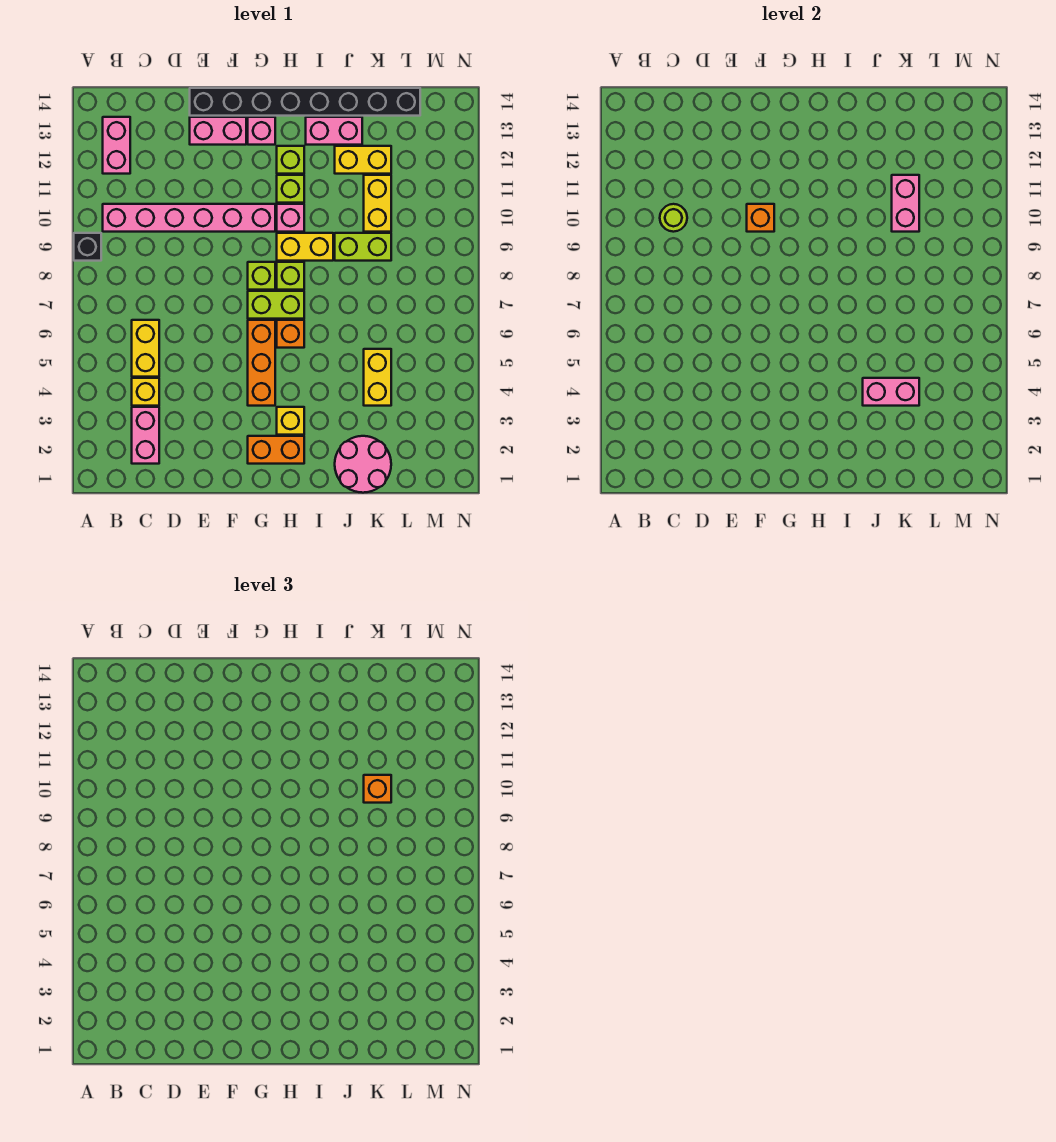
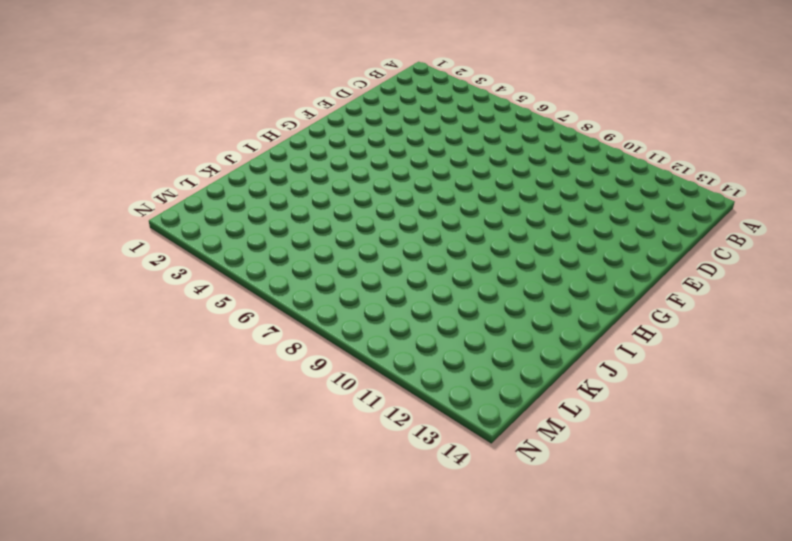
none -> black 1x1 brick [74,233,101,261]
none -> pink 1x6 brick [103,204,275,232]
none -> pink 1x2 brick [103,117,130,174]
none -> pink 1x2 brick [132,407,159,464]

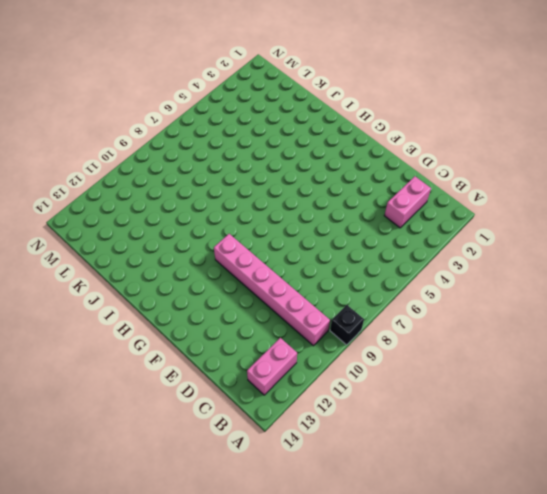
none -> yellow 1x1 brick [132,378,159,406]
none -> yellow 1x2 brick [132,320,159,377]
none -> pink 1x2 brick [190,117,246,145]
none -> black 1x8 brick [190,88,420,116]

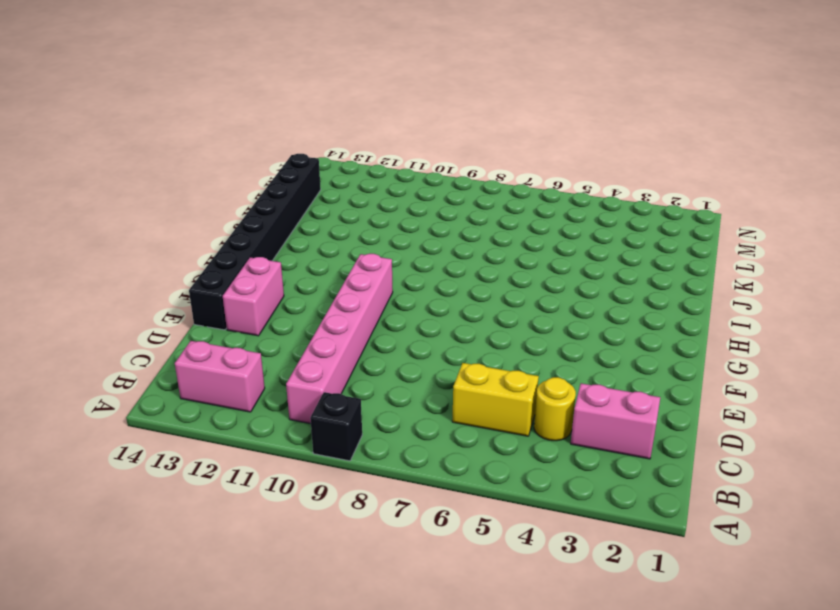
yellow 1x1 round brick [534,377,576,441] -> yellow 1x1 brick [132,378,159,406]
none -> orange 1x2 brick [248,436,304,464]
none -> orange 1x3 brick [248,320,275,406]
none -> lime 1x2 brick [248,291,304,319]
none -> lime 1x1 brick [248,262,275,290]

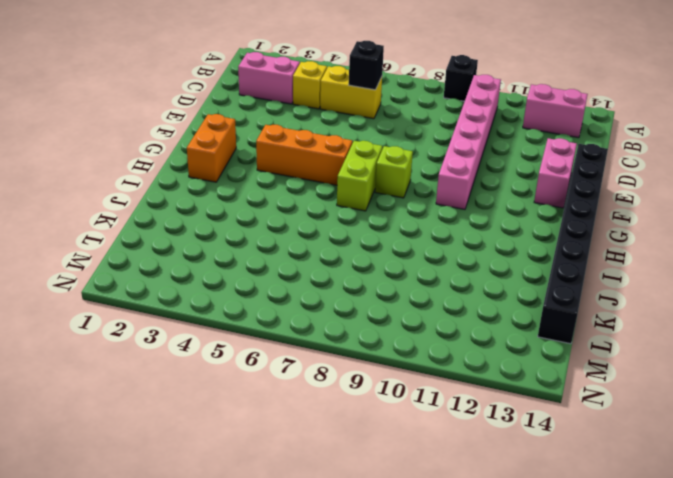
black 1x1 brick [349,41,384,90] -> none
none -> pink 1x1 brick [248,117,275,145]
none -> yellow 1x1 brick [277,407,304,435]
none -> orange 1x1 brick [277,320,304,348]
none -> lime 1x1 brick [277,262,304,290]

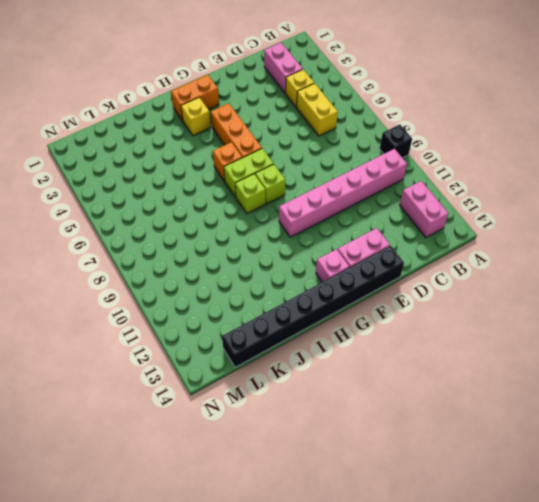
none -> yellow 1x2 brick [277,233,333,261]
none -> pink 1x1 brick [277,204,304,232]
none -> lime 1x1 brick [277,175,304,203]
none -> lime 1x1 brick [277,146,304,174]

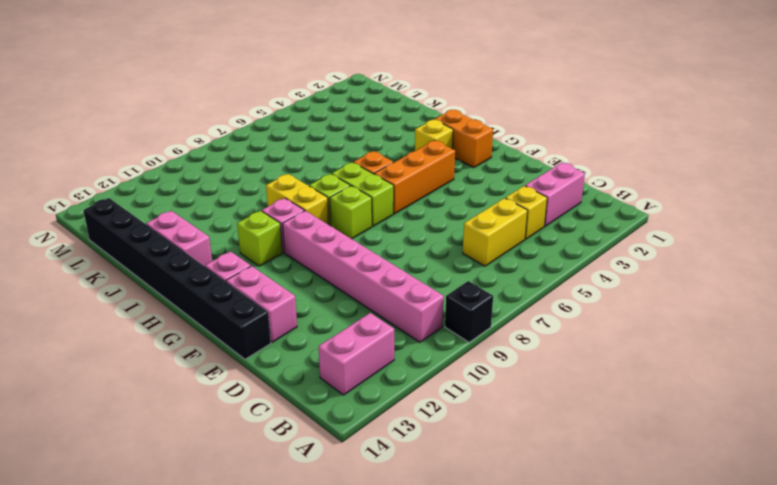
none -> lime 1x1 brick [277,146,304,174]
none -> pink 2x2 round brick [335,436,391,493]
none -> lime 1x2 brick [335,233,391,261]
none -> yellow 1x2 brick [335,146,391,174]

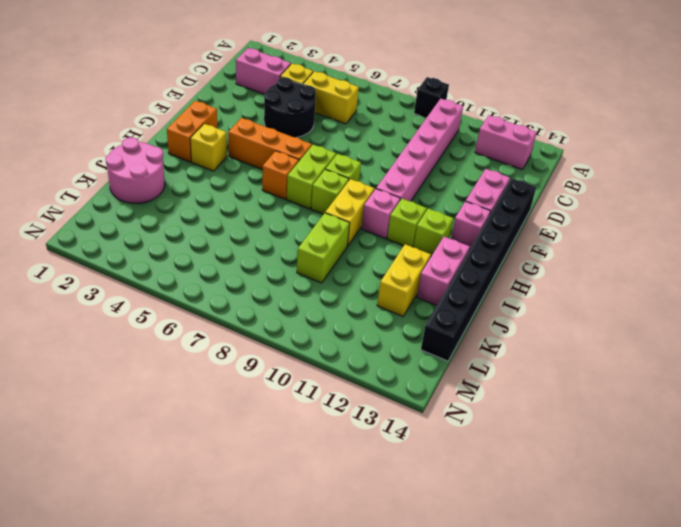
black 2x2 round brick [264,77,316,137] -> none
none -> yellow 1x2 brick [364,349,391,406]
none -> yellow 1x2 brick [364,175,391,232]
none -> lime 1x1 round brick [660,204,687,232]
none -> orange 1x1 brick [747,204,774,232]

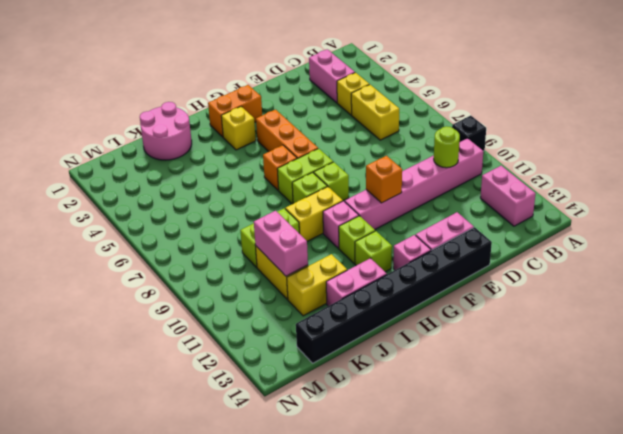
none -> yellow 1x2 brick [364,349,391,406]
none -> pink 1x2 brick [863,378,919,406]
none -> orange 1x1 brick [364,775,391,803]

